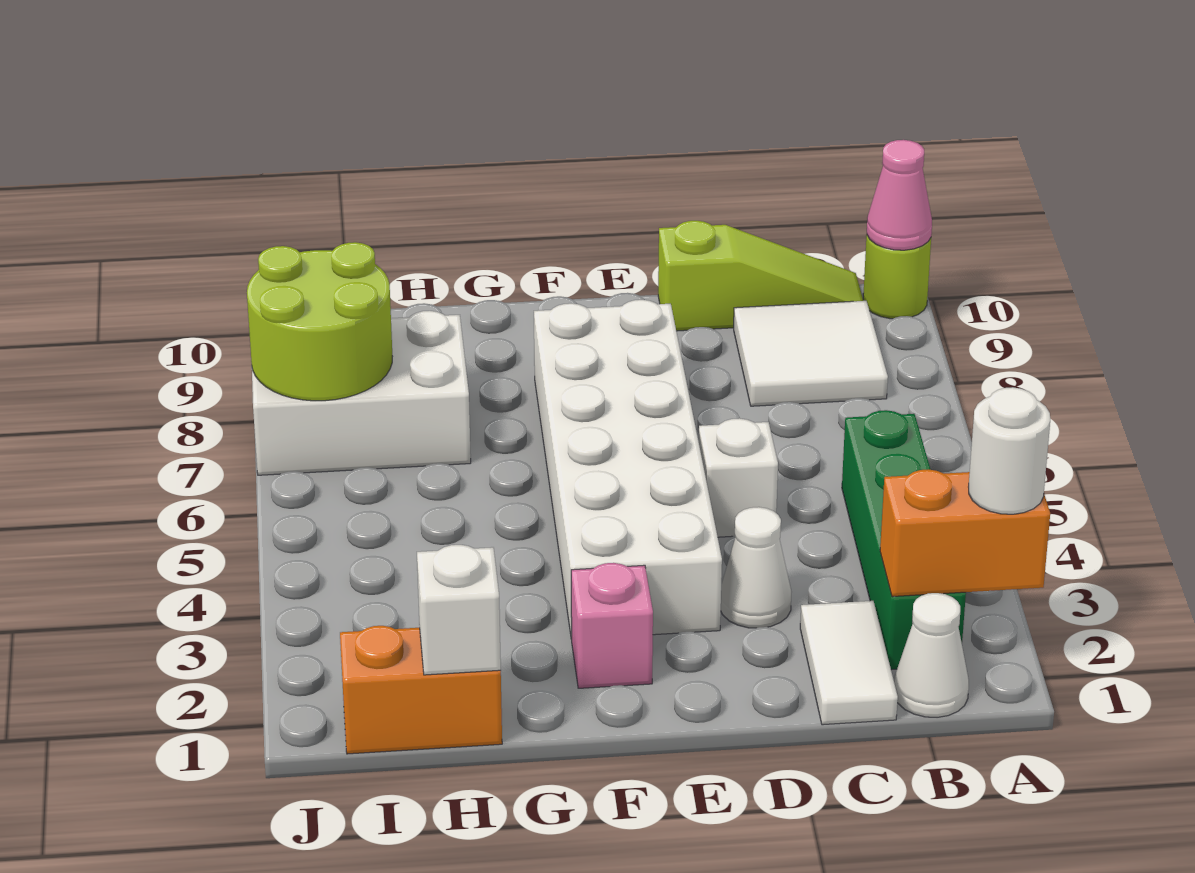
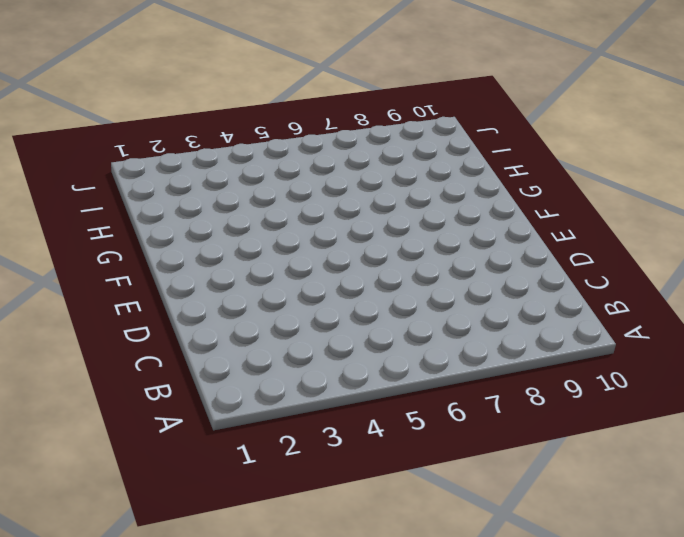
none -> lime 1x1 round brick [863,235,931,319]
none -> white 1x1 cone [894,593,969,717]
none -> green 1x4 brick [842,410,966,670]

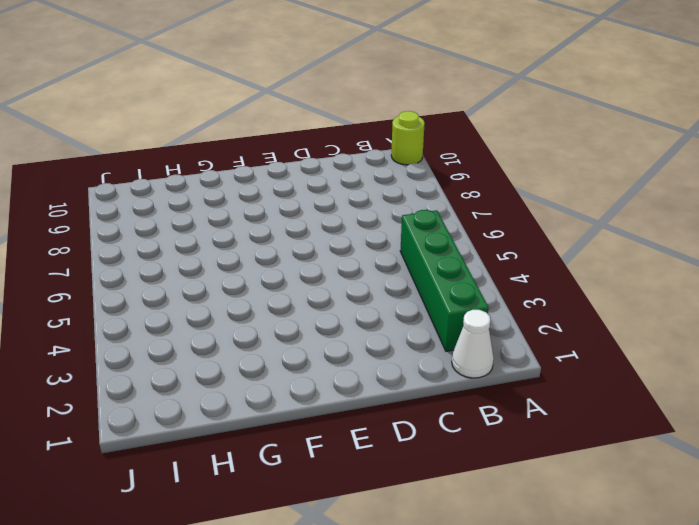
none -> white 2x2 tile [734,301,888,406]
none -> lime 1x3 slope [658,221,863,331]
none -> white 1x2 tile [800,601,898,725]

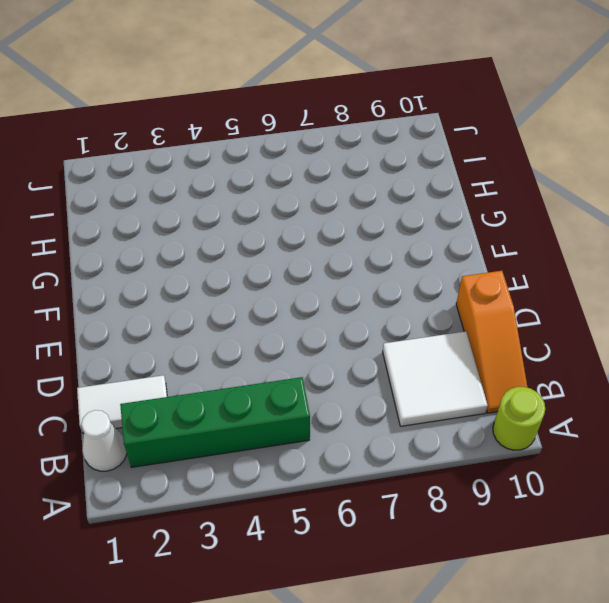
orange 1x3 slope [456,271,528,413] -> lime 1x3 slope [658,221,863,331]
none -> white 1x1 cone [721,507,791,628]
none -> white 1x1 brick [699,418,778,537]
none -> white 2x6 brick [534,300,722,639]

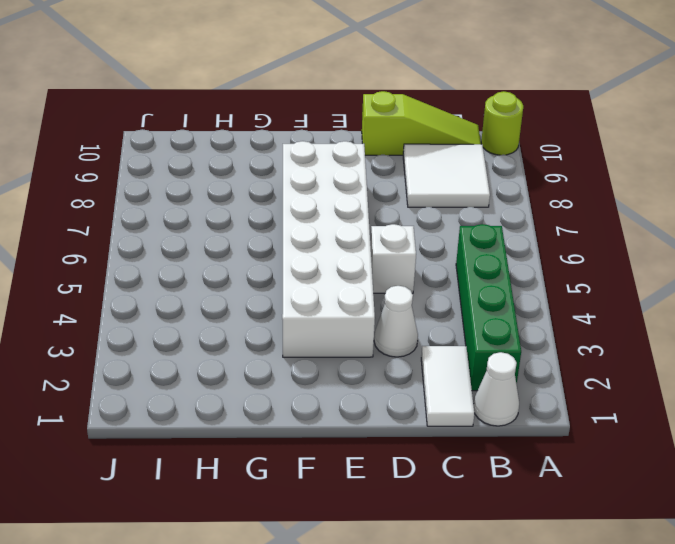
none -> pink 1x1 brick [571,563,653,688]
none -> orange 1x2 brick [340,626,502,754]
none -> white 2x3 brick [252,311,471,475]

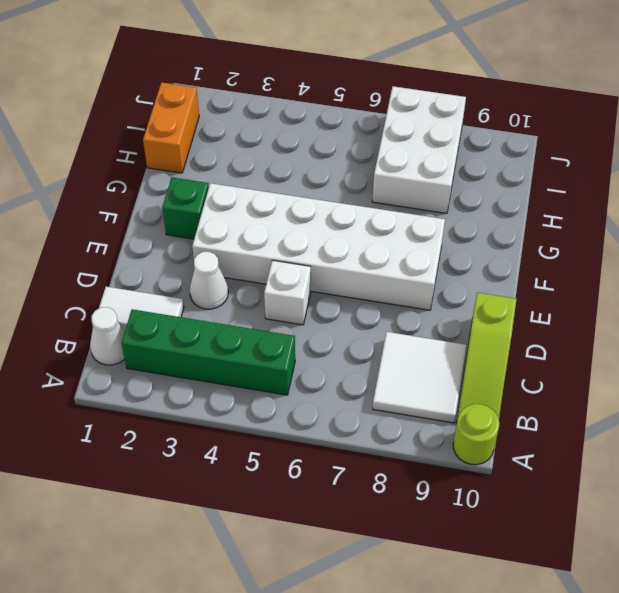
green 1x1 brick [162,177,209,239] -> pink 1x1 brick [571,563,653,688]
none -> orange 1x2 brick [880,469,1050,597]
none -> pink 1x1 cone [867,140,932,250]
none -> white 1x1 brick [417,545,501,675]

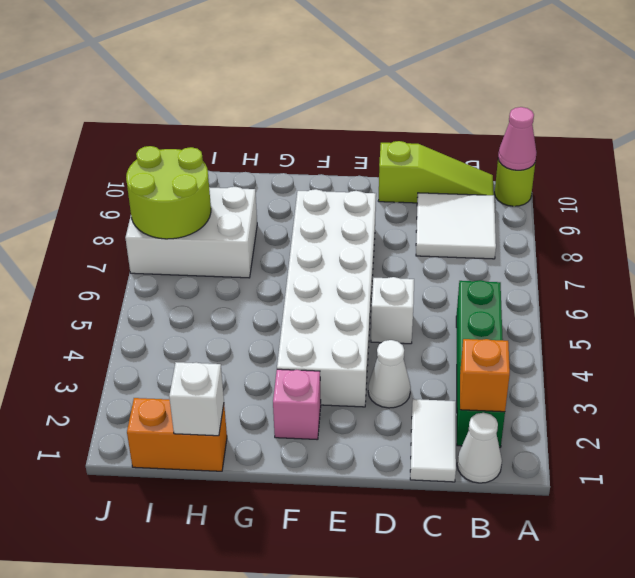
orange 1x1 brick [460,339,510,412] -> orange 1x2 brick [880,469,1050,597]
none -> white 1x1 round brick [969,387,1050,514]

